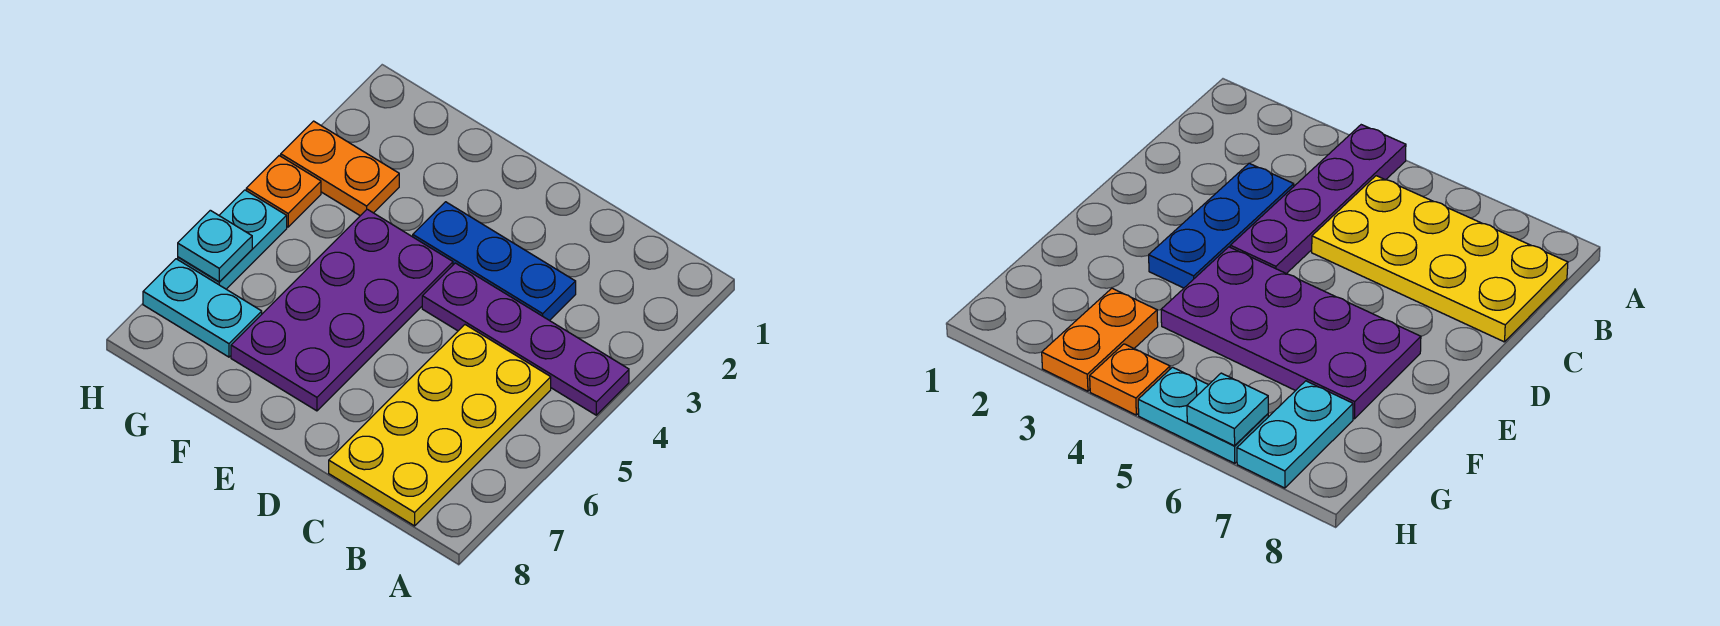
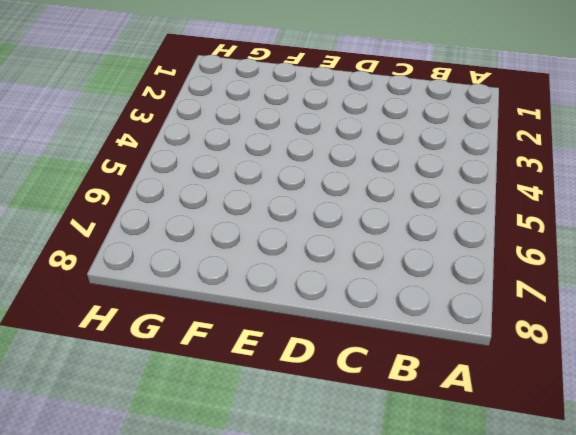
none -> purple 1x4 plate [422,263,629,415]
none -> yellow 2x4 plate [329,325,551,526]

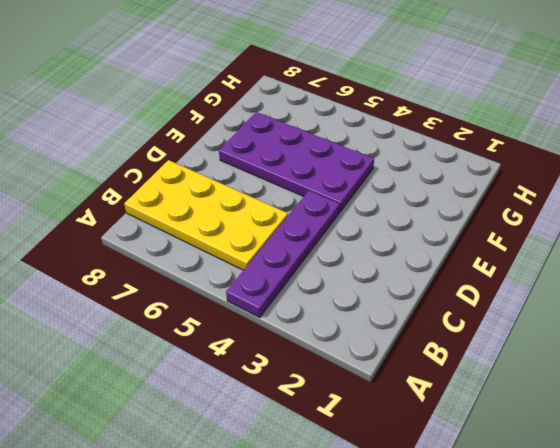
none -> blue 1x3 plate [413,202,576,321]
none -> orange 1x2 plate [281,121,399,216]

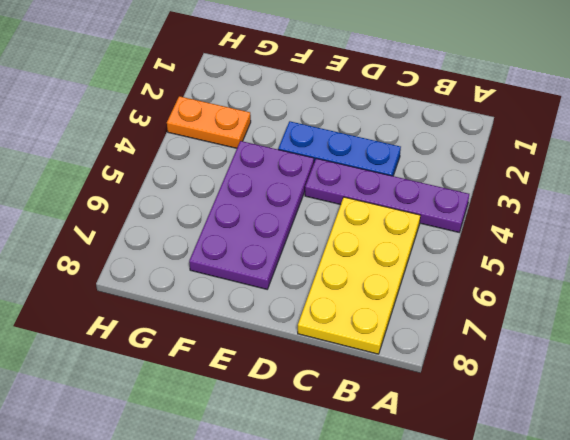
none -> cyan 1x2 plate [143,259,262,357]
none -> orange 1x1 plate [246,156,321,227]

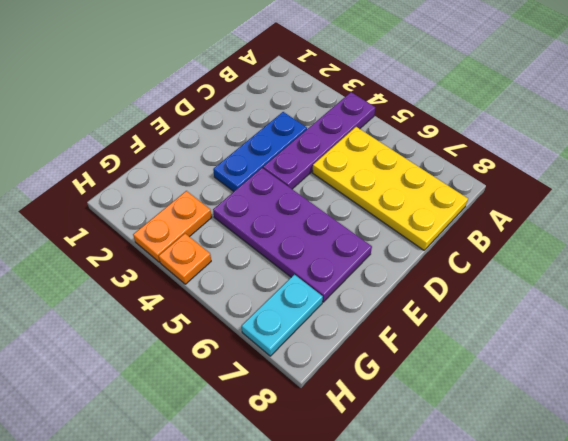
none -> cyan 1x2 plate [178,190,287,289]
none -> cyan 1x1 plate [178,210,252,282]

